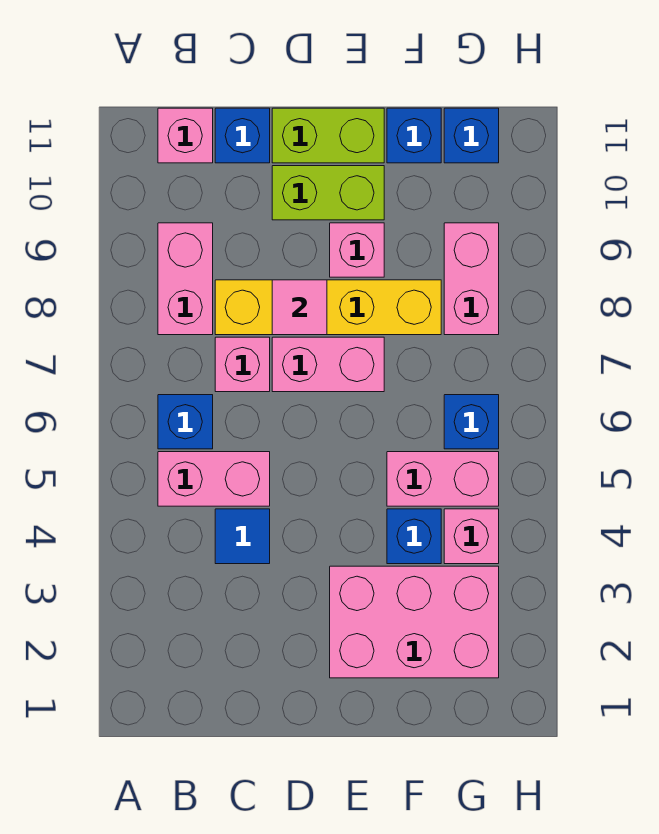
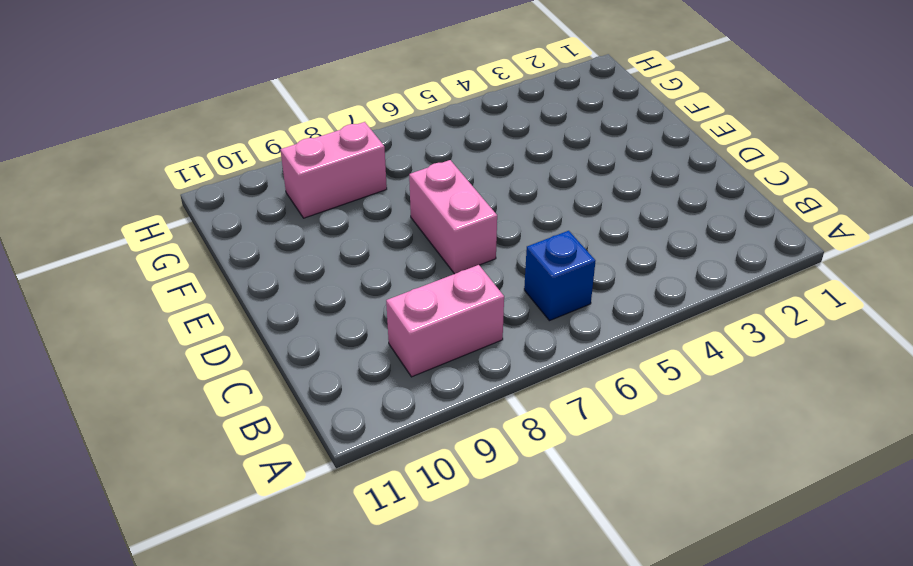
none -> pink 1x2 brick [158,452,270,506]
none -> pink 1x1 brick [158,108,213,163]
none -> blue 1x1 tile [215,509,270,564]

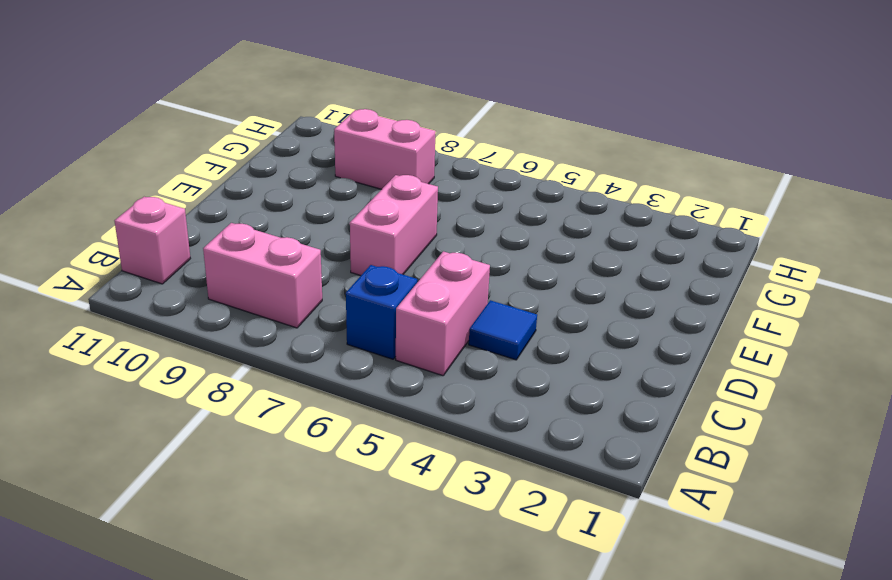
none -> pink 1x1 brick [215,337,270,392]
none -> yellow 1x4 brick [215,280,441,335]
none -> blue 1x1 brick [215,108,270,163]

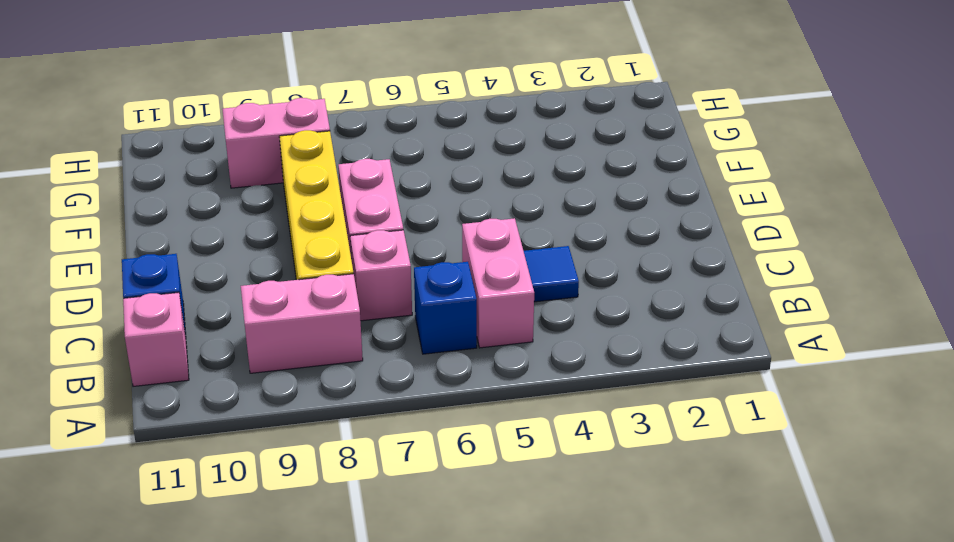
none -> lime 1x2 brick [272,166,384,220]
none -> lime 1x2 brick [272,108,384,163]
none -> pink 2x3 brick [330,566,499,678]

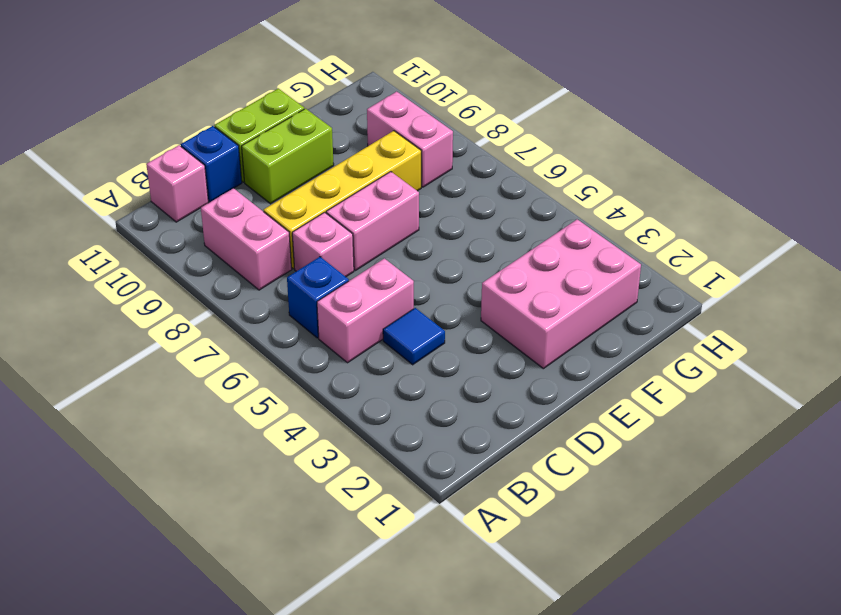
none -> pink 1x1 brick [330,223,384,277]
none -> blue 1x1 brick [387,509,441,564]
none -> pink 1x2 brick [387,452,499,506]

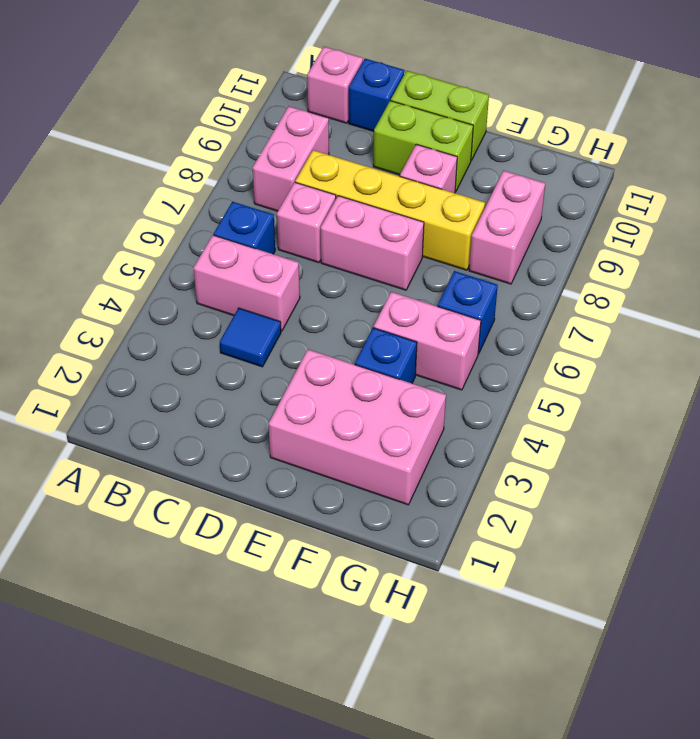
none -> blue 1x1 brick [387,108,441,163]
none -> pink 1x1 brick [444,509,499,564]
none -> blue 1x1 brick [444,108,499,163]

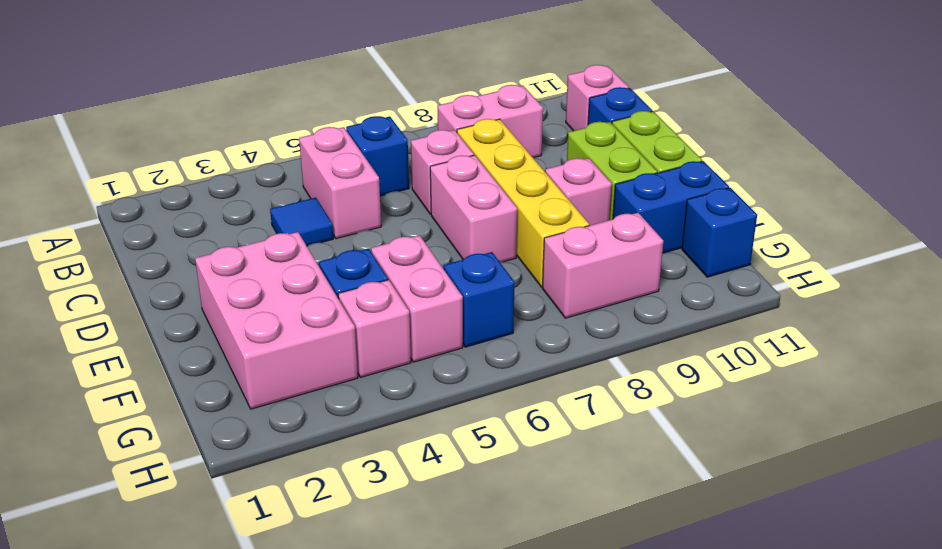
blue 1x2 brick [613,161,729,253] -> blue 1x1 brick [387,108,441,163]
none -> pink 1x1 tile [272,280,327,335]

